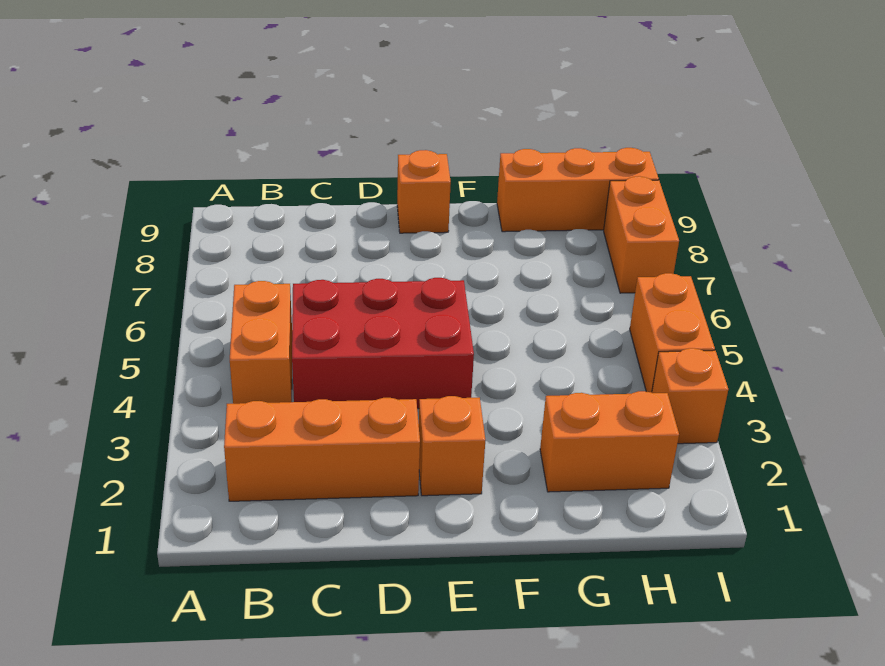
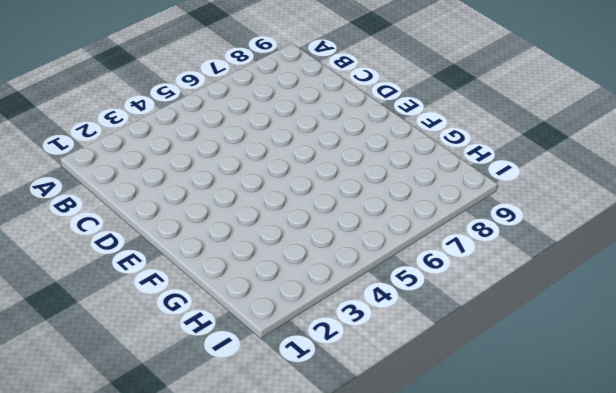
none -> orange 1x3 brick [224,398,420,501]
none -> orange 1x2 brick [230,281,292,404]

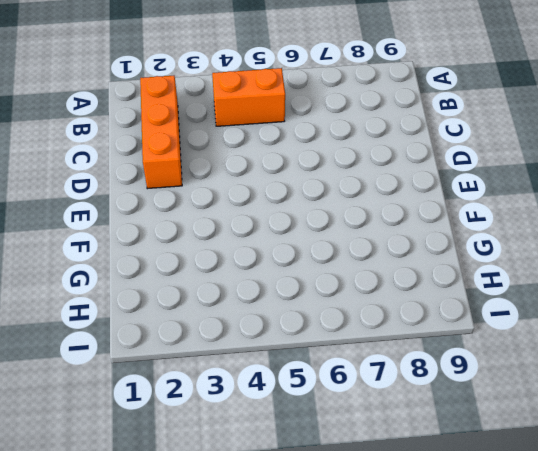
none -> red 2x3 brick [292,278,474,409]
none -> orange 1x1 brick [419,396,485,496]

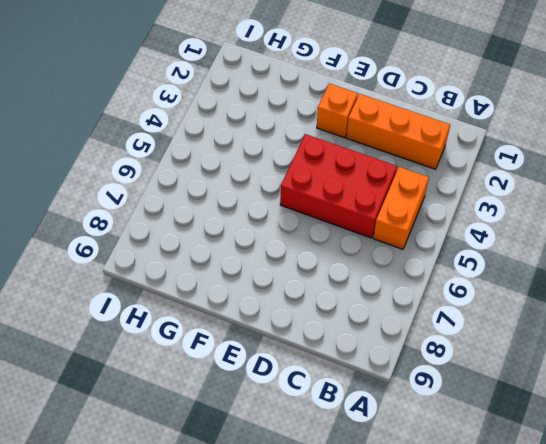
none -> orange 1x1 brick [397,150,451,233]
none -> orange 1x2 brick [540,391,679,492]

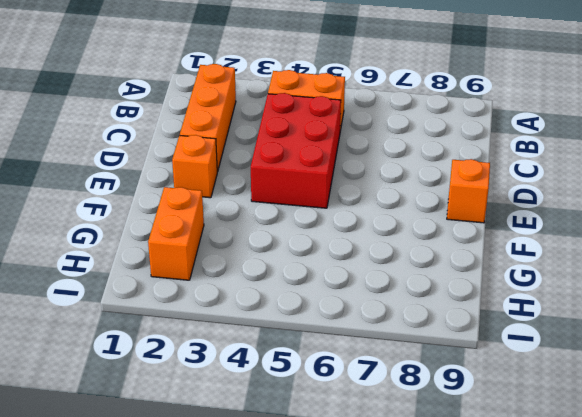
none -> orange 1x3 brick [497,148,659,232]
none -> orange 1x1 brick [652,348,728,444]

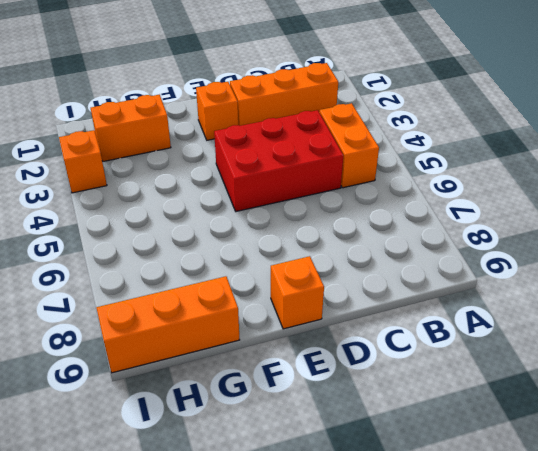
none -> orange 1x2 brick [630,273,715,393]
none -> orange 1x2 brick [604,176,679,293]

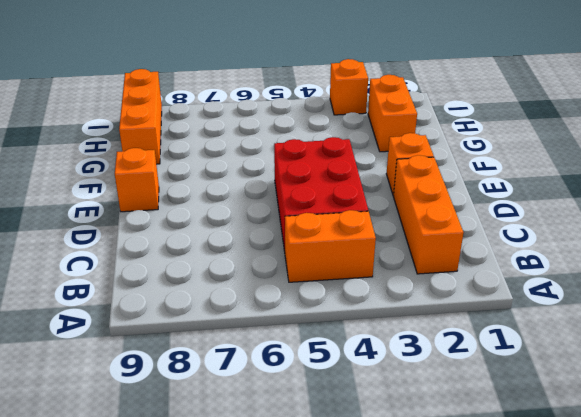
none -> orange 1x2 brick [630,273,715,393]
none -> orange 1x2 brick [604,176,679,293]

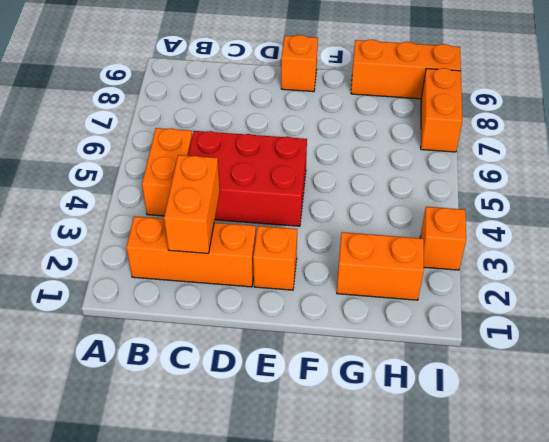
orange 1x2 brick [164,155,220,254] -> orange 1x2 brick moved to [630,273,715,393]

